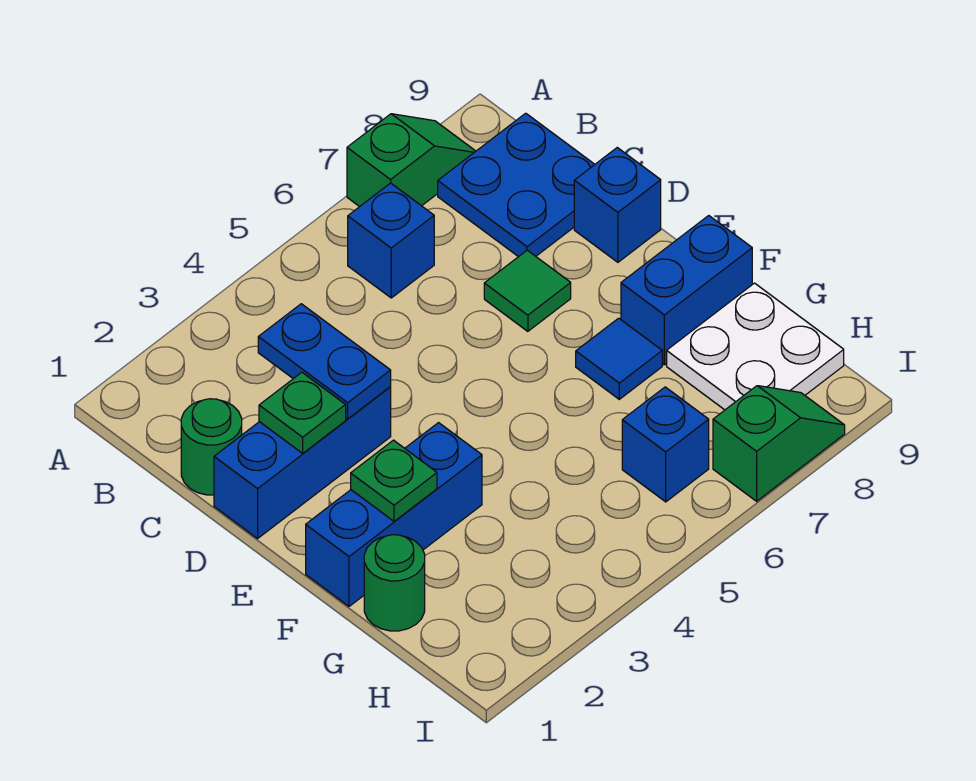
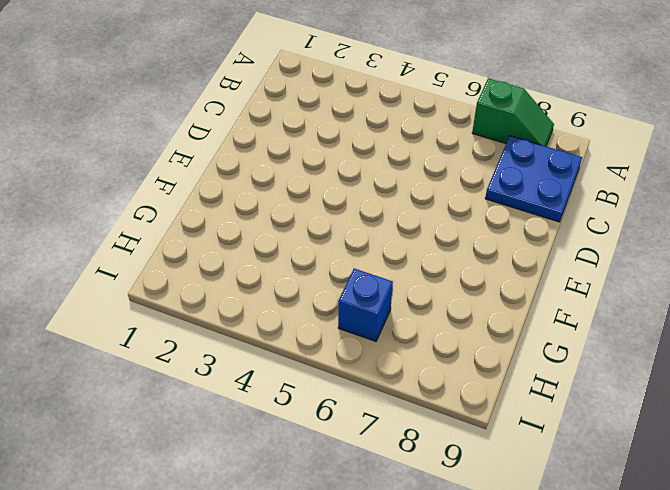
none -> blue 1x1 brick [348,183,434,298]
none -> green 1x1 round brick [181,399,242,495]
none -> blue 1x3 brick [214,387,391,538]

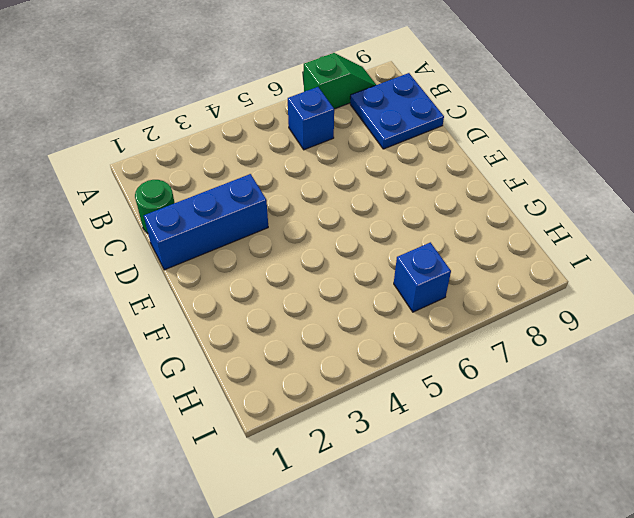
none -> green 1x1 tile [484,250,571,331]
none -> blue 1x1 brick [574,148,661,262]
none -> blue 1x3 brick [306,423,482,606]

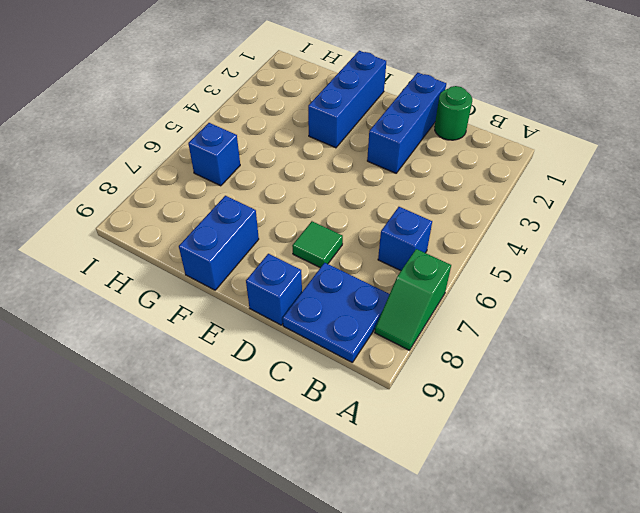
none -> blue 1x1 tile [576,318,662,399]
none -> green 1x1 round brick [364,535,425,631]
none -> white 2x2 plate [667,283,844,410]

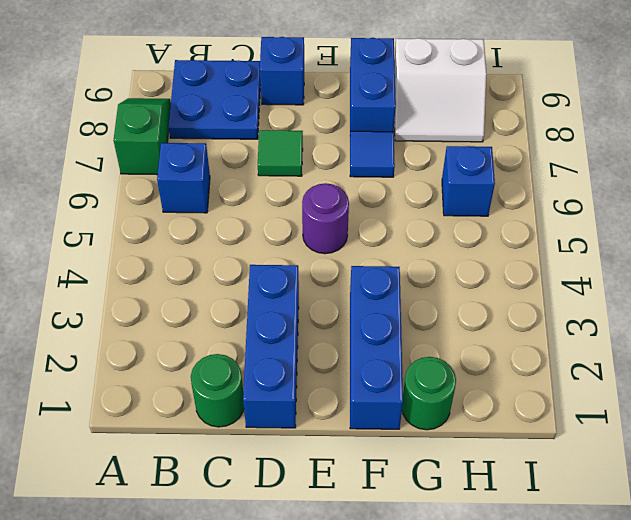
purple 1x1 round brick [302,183,349,254] -> none
white 2x2 slope [394,38,486,142] -> white 2x2 plate [667,283,844,410]
none -> green 1x2 slope [713,386,845,501]
none -> blue 1x2 plate [258,304,391,419]
none -> green 1x1 plate [259,373,346,453]

